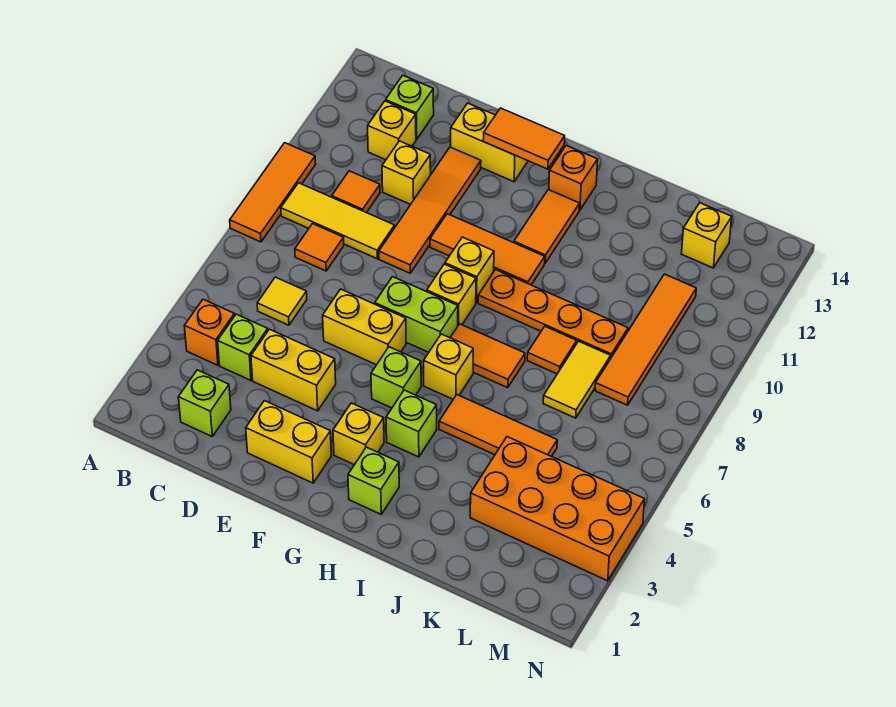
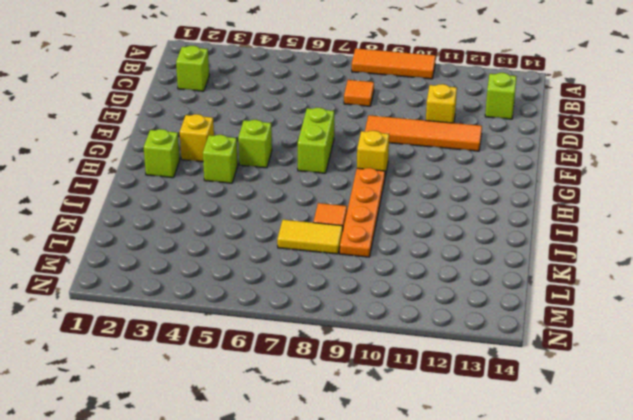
none -> orange 1x1 brick [184,299,235,365]
none -> yellow 1x3 tile [281,183,395,259]
none -> lime 1x1 brick [218,314,268,380]
none -> yellow 1x1 tile [257,277,307,325]

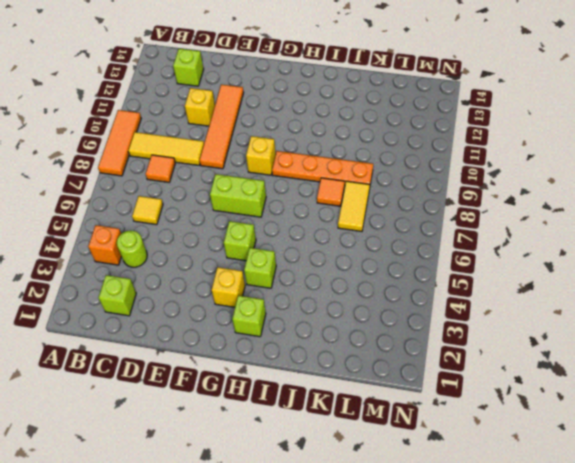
lime 1x1 round brick [117,231,147,267] -> lime 1x1 brick [218,314,268,380]
none -> orange 1x1 tile [332,171,380,213]
none -> yellow 1x1 brick [368,101,416,160]
none -> yellow 1x2 brick [251,329,336,411]
none -> yellow 1x2 brick [246,401,331,483]

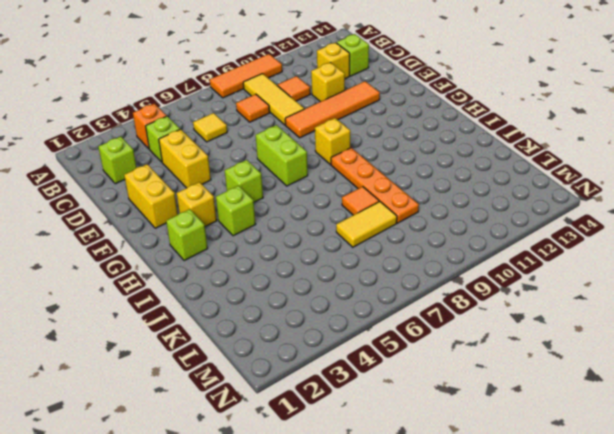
none -> yellow 1x2 brick [323,289,406,365]
none -> yellow 1x2 brick [451,103,528,182]
none -> orange 1x3 tile [430,214,545,285]
none -> yellow 1x1 brick [427,264,476,325]

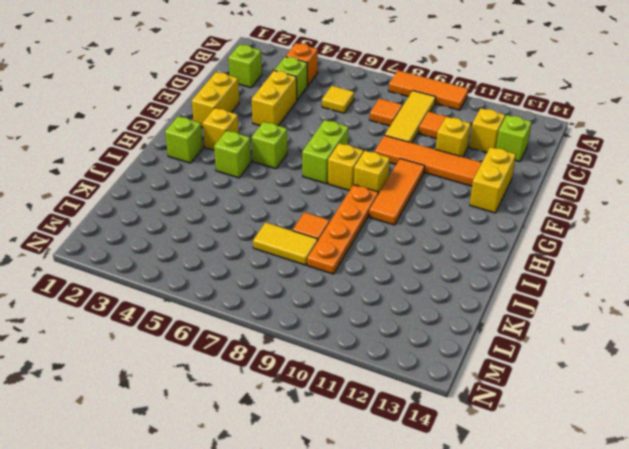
none -> yellow 1x2 brick [323,289,406,365]
none -> yellow 1x1 brick [424,334,473,399]
none -> orange 1x2 tile [450,324,525,388]
none -> orange 1x2 tile [514,190,580,263]

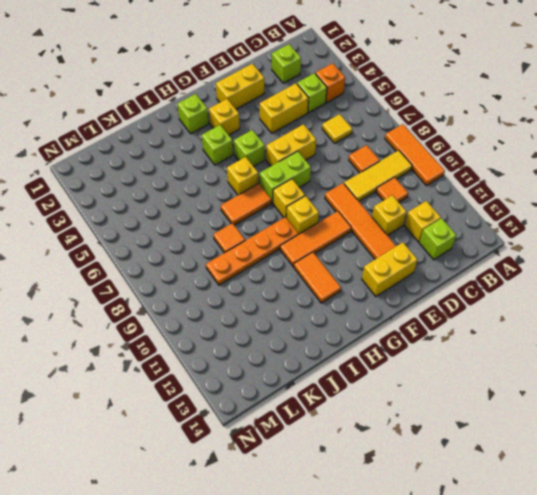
none -> orange 1x1 brick [549,145,598,210]
none -> orange 1x3 tile [439,395,557,457]
none -> orange 2x4 brick [470,437,645,581]
none -> yellow 1x2 tile [543,341,611,418]

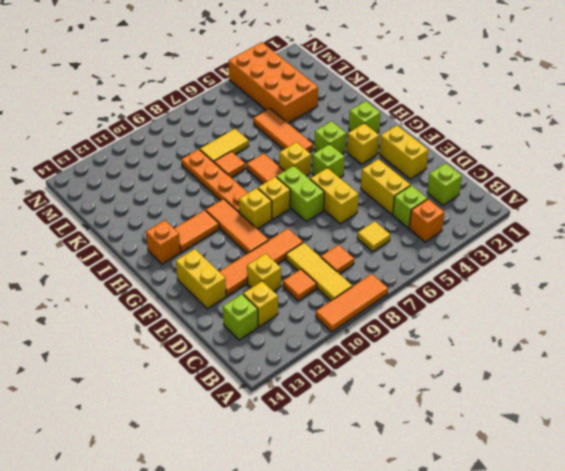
none -> orange 1x4 tile [595,274,696,405]
none -> yellow 1x1 brick [682,203,732,268]
none -> orange 1x2 tile [483,108,565,169]

